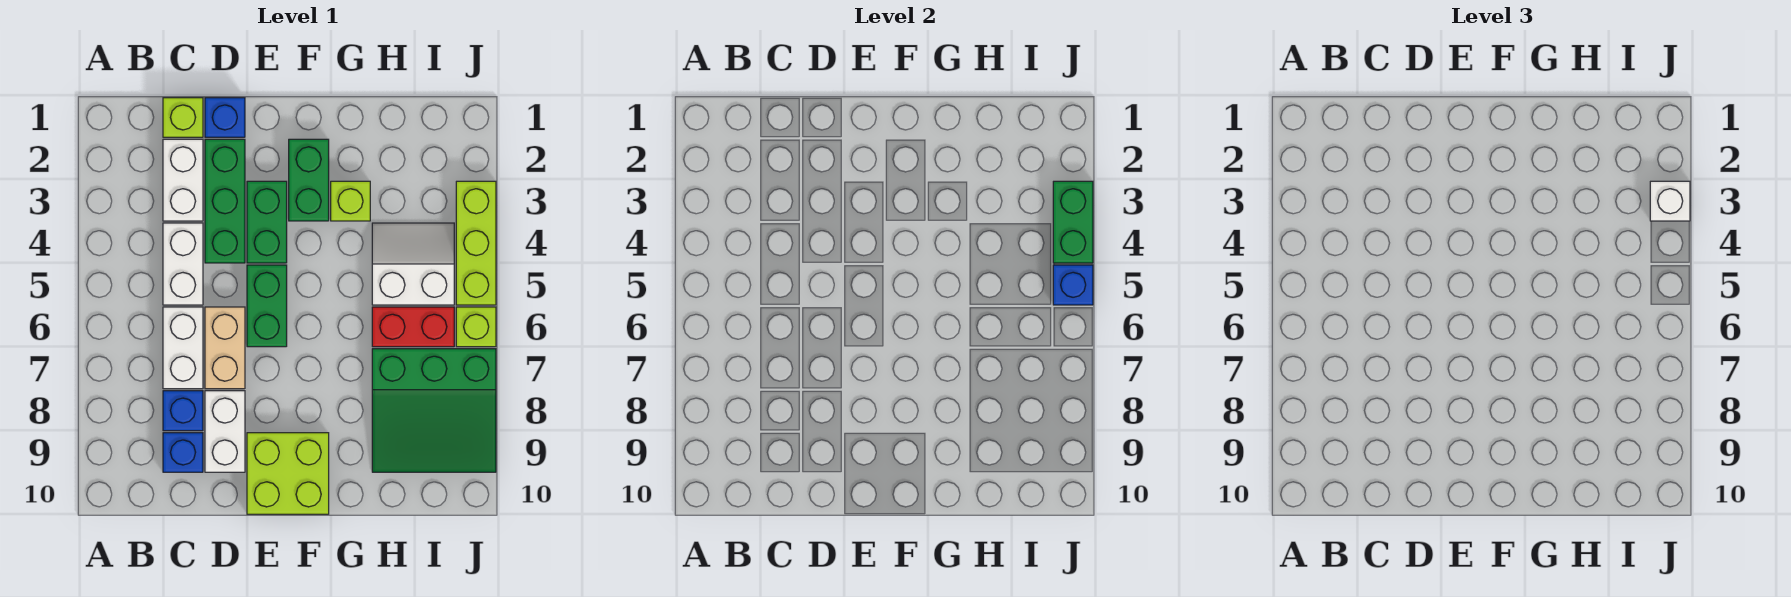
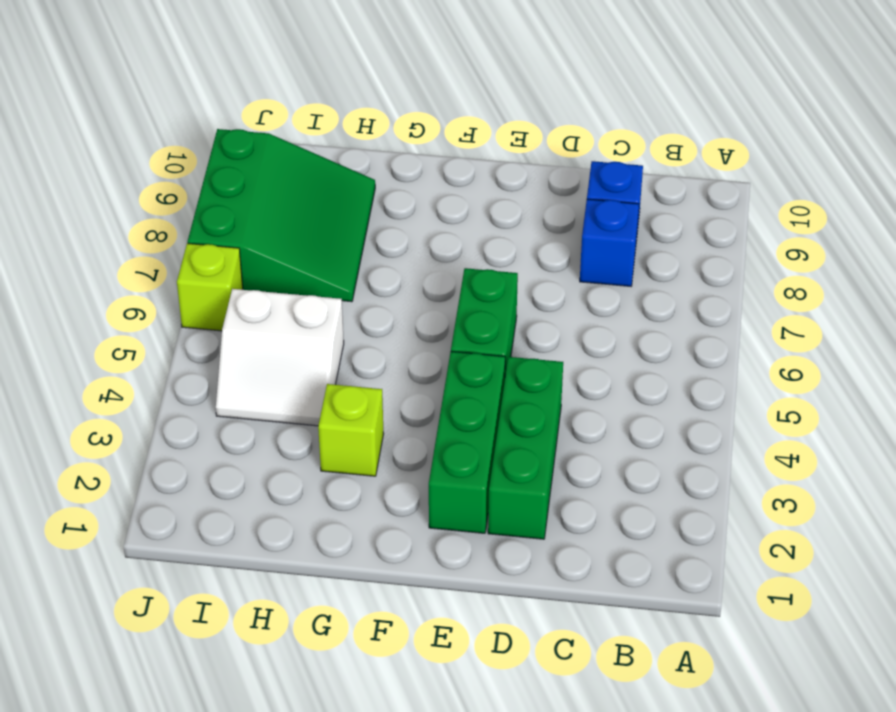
green 1x3 brick [429,352,505,533] -> green 1x2 brick [247,181,287,263]
green 3x3 slope [188,129,375,302] -> green 3x3 slope turned to [372,349,496,472]
none -> lime 1x1 brick [163,98,203,137]
none -> white 1x2 brick [163,139,203,221]
none -> white 1x2 brick [163,223,203,305]

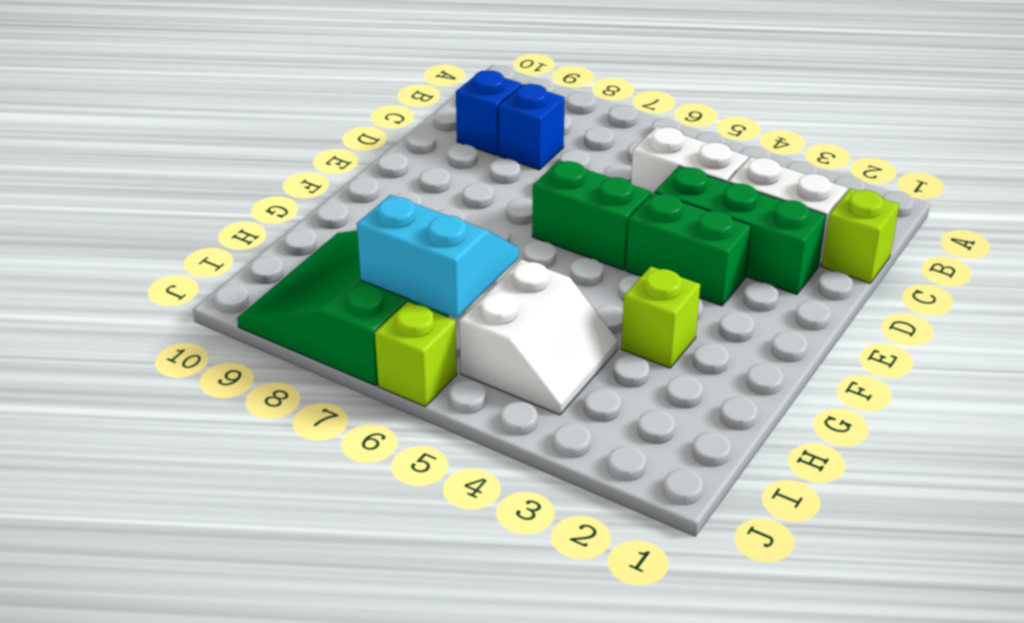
cyan 2x2 slope [357,195,519,318] -> none
none -> white 1x2 brick [163,307,203,389]
none -> blue 1x1 brick [205,98,245,137]
none -> tan 1x2 brick [205,307,245,389]

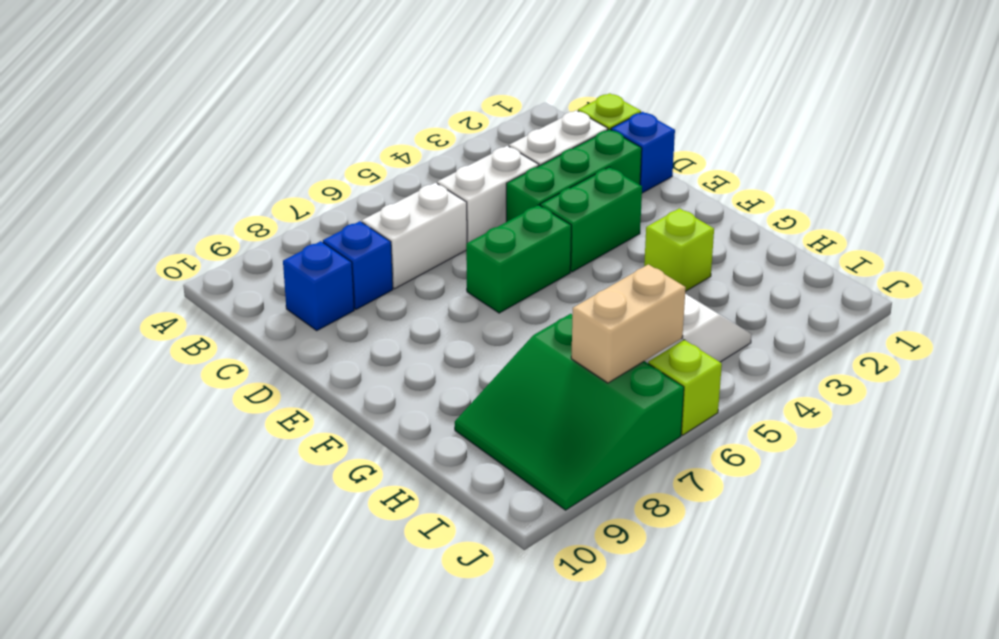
tan 1x2 brick [571,264,686,383] -> tan 1x2 brick moved to [205,307,245,389]
none -> white 1x2 brick [205,391,245,472]
none -> lime 2x2 brick [247,433,329,514]
none -> green 1x2 brick [289,139,329,221]

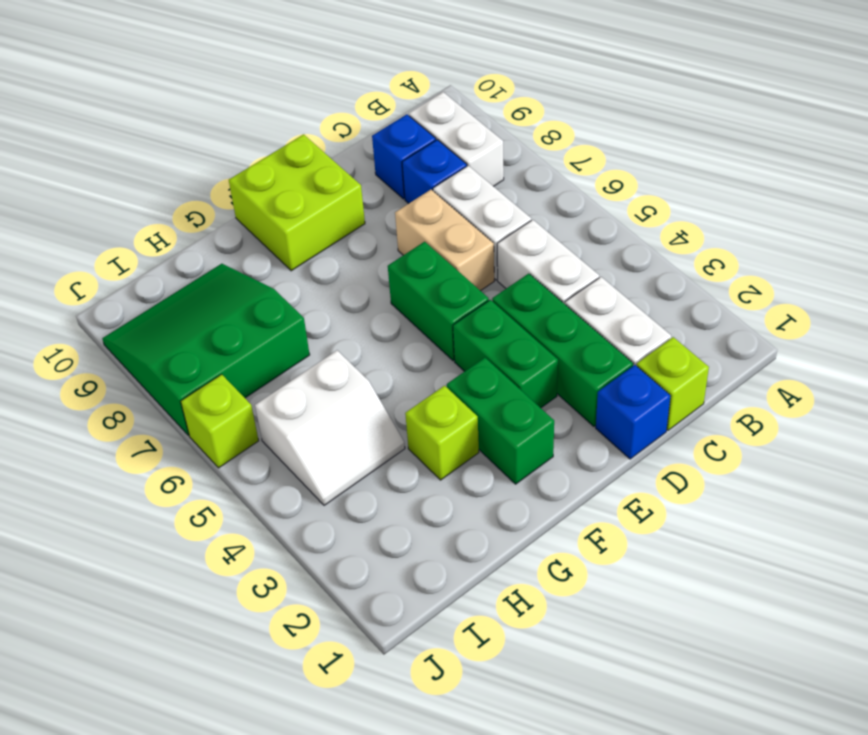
white 1x2 brick [409,92,504,186] -> white 1x2 brick moved to [205,391,245,472]
none -> red 1x2 brick [372,307,454,347]
none -> lime 1x3 brick [456,181,496,305]
none -> green 1x2 brick [1053,181,1093,263]

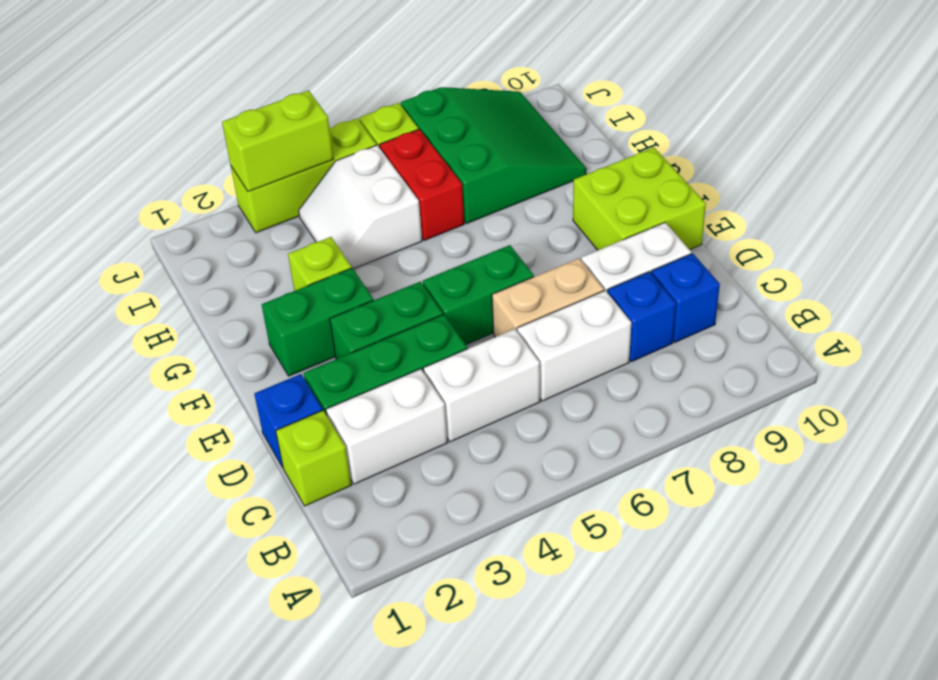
lime 1x2 brick [222,90,333,192] -> green 1x2 brick [1053,181,1093,263]
none -> blue 1x1 brick [1053,265,1093,305]
none -> white 1x1 brick [1650,181,1690,221]

